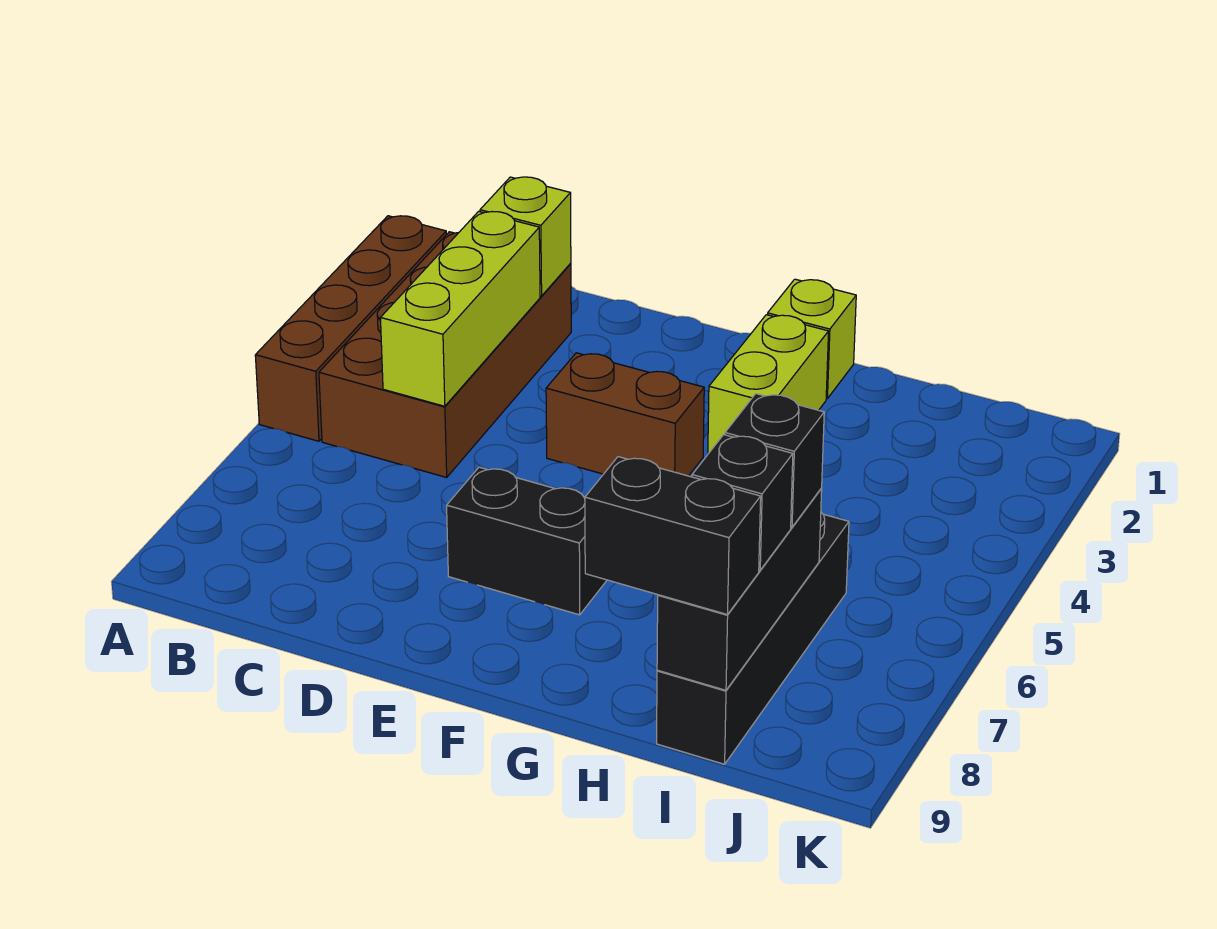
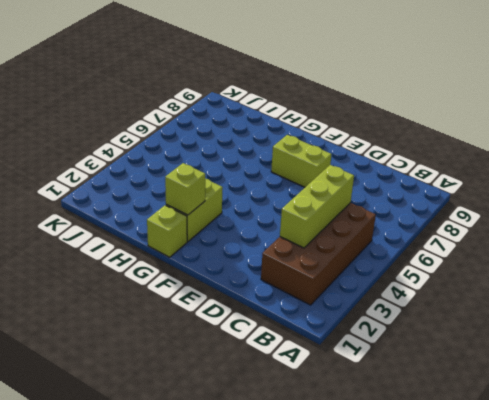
lime 1x2 brick [271,135,332,187] -> black 1x2 brick [447,467,607,615]
lime 1x1 brick [165,163,205,215] -> lime 1x1 brick moved to [480,177,571,296]
none -> brown 1x4 brick [255,216,446,441]
none -> brown 1x2 brick [546,353,704,476]
none -> black 1x4 brick [657,513,849,764]

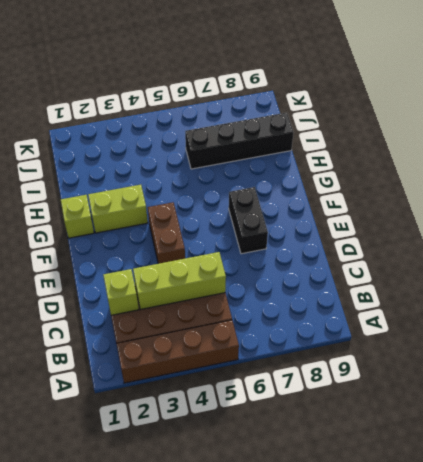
none -> black 1x3 brick [657,489,822,690]
none -> black 1x2 brick [585,457,761,615]
none -> black 1x1 brick [725,394,824,527]

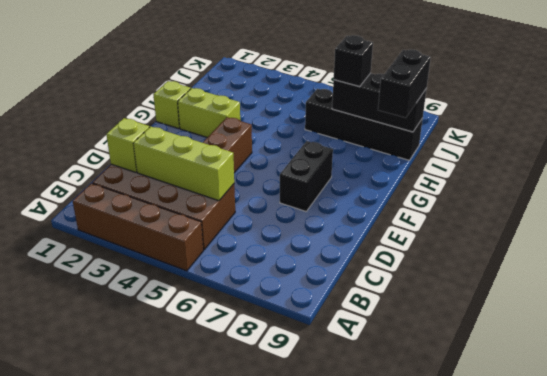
none -> black 1x1 brick [692,435,793,570]

